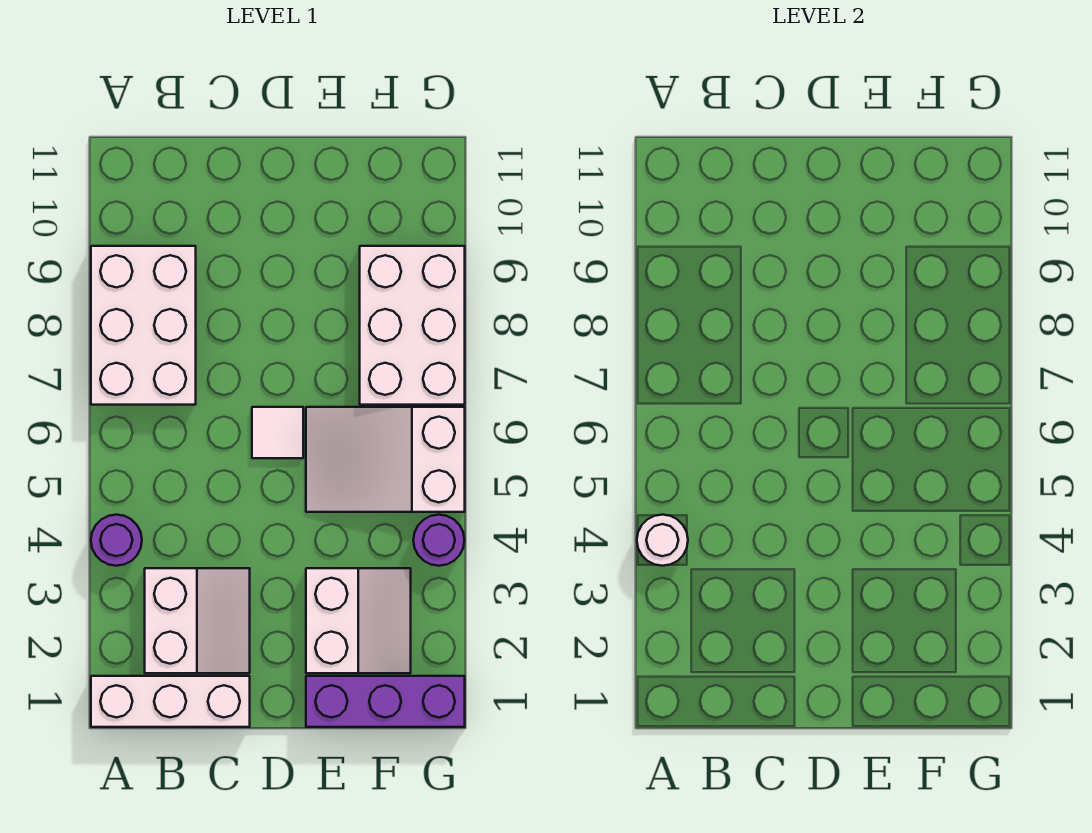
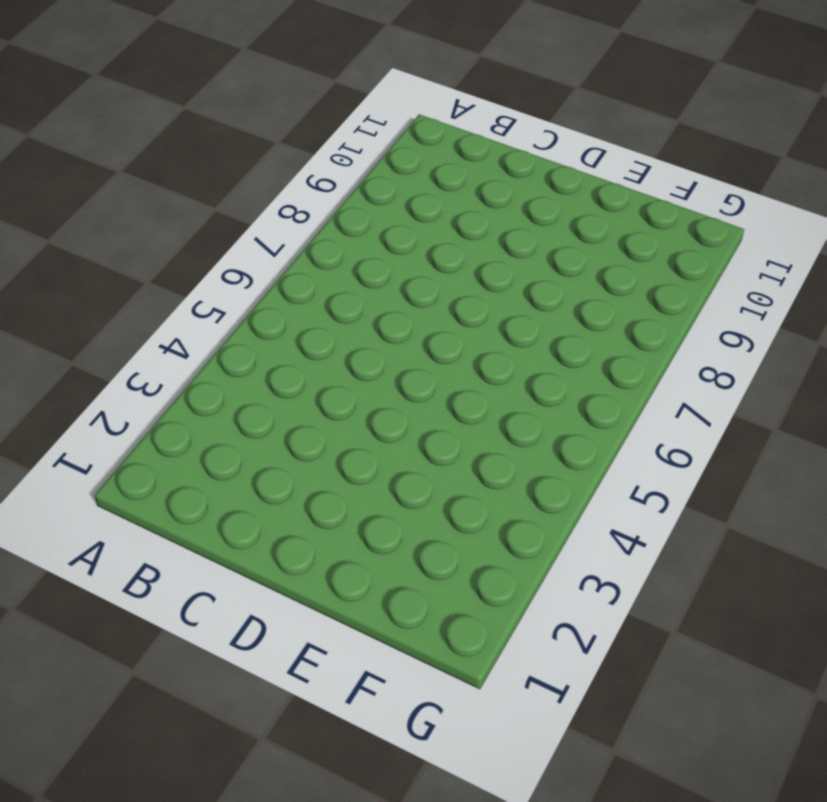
none -> white 1x3 brick [91,676,250,727]
none -> purple 1x1 round brick [91,515,142,566]

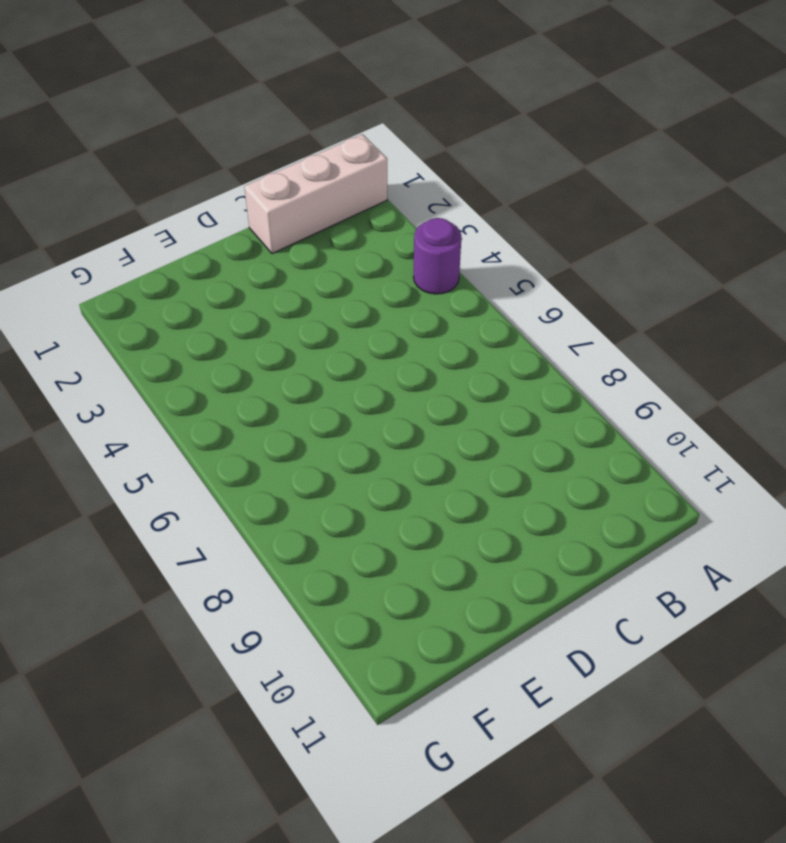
none -> white 2x3 brick [91,246,196,405]
none -> white 2x2 slope [145,568,250,673]

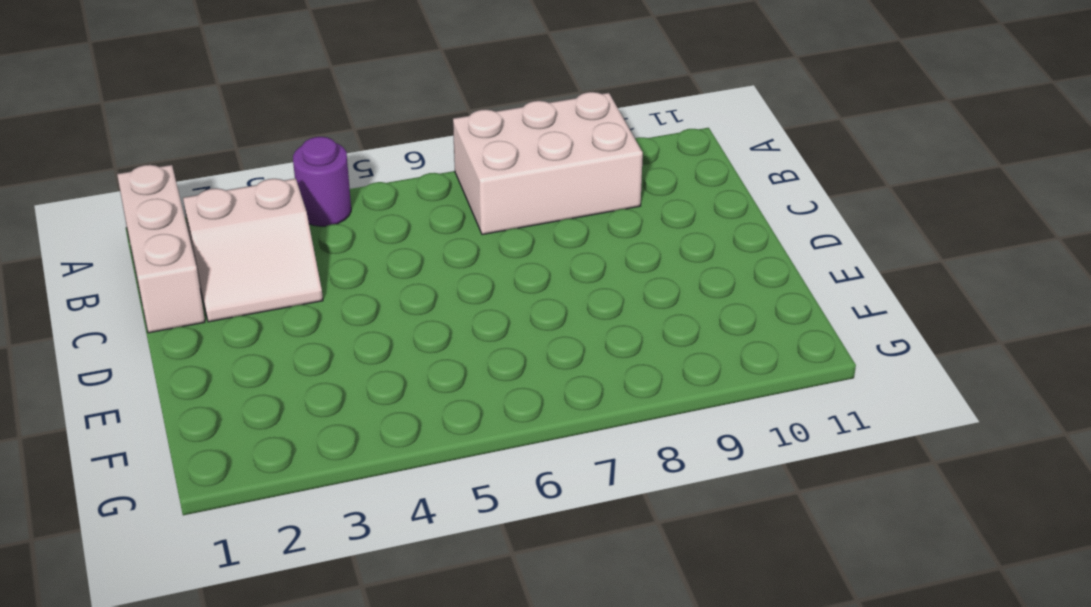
none -> white 1x1 tile [252,407,303,458]
none -> purple 1x3 brick [306,676,465,727]

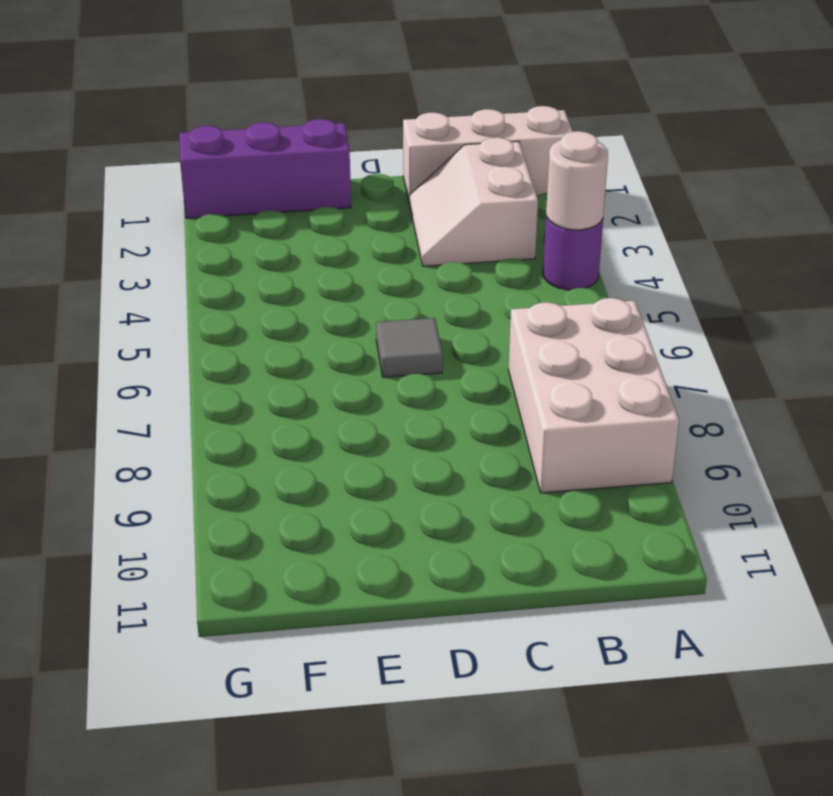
grey 1x1 tile [376,318,443,377] -> white 1x1 tile [252,407,303,458]
none -> white 2x2 slope [306,568,411,673]
none -> white 2x3 slope [306,407,465,512]

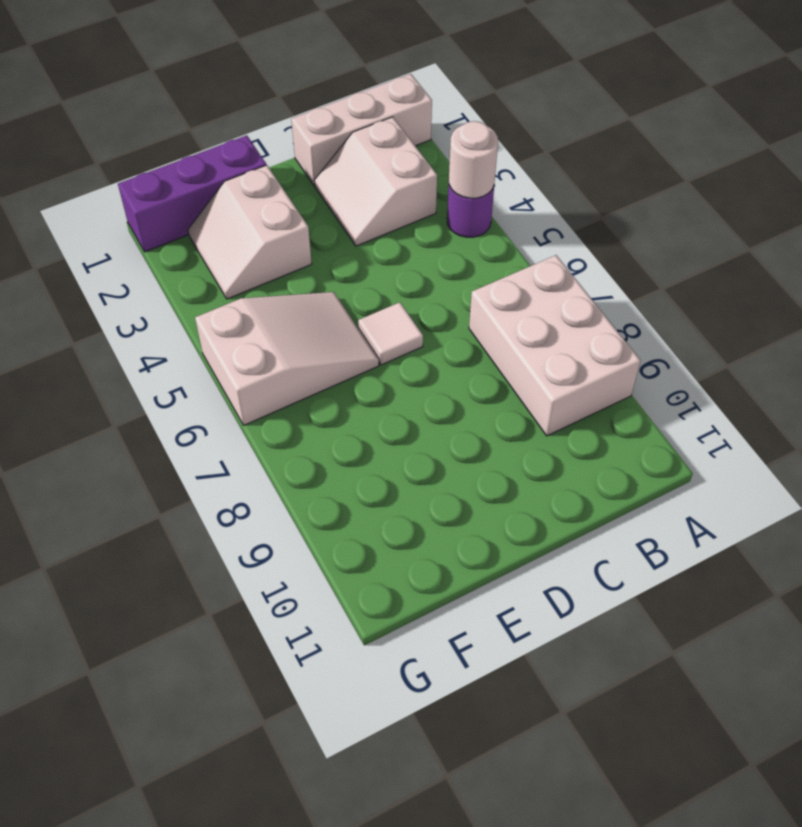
none -> white 2x3 brick [360,246,465,405]
none -> purple 1x1 round brick [413,515,464,566]

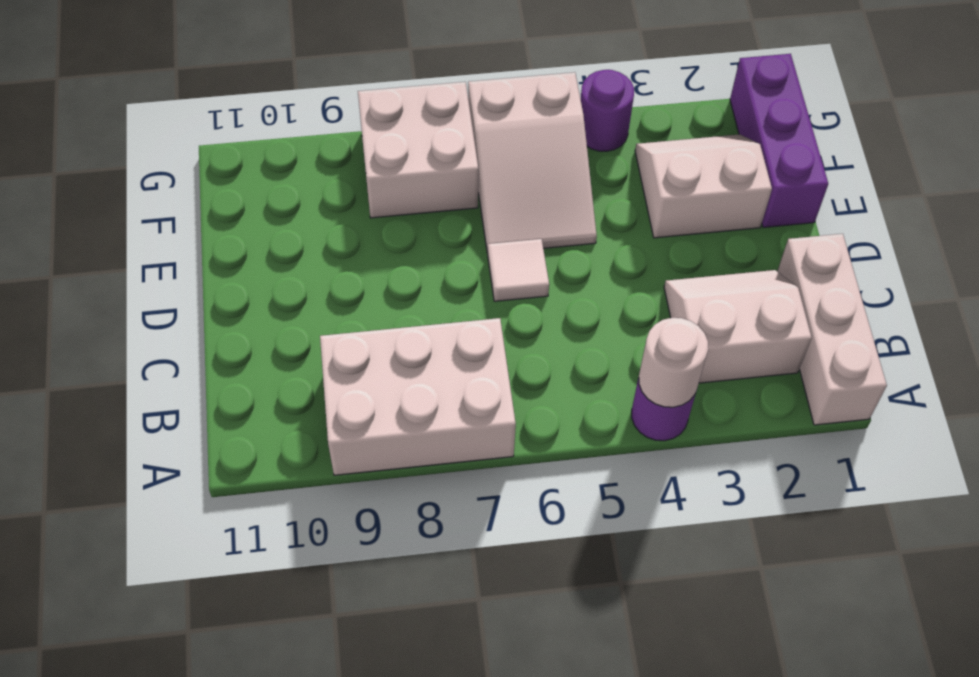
white 2x2 brick [358,82,478,218] -> white 2x3 brick [360,246,465,405]

